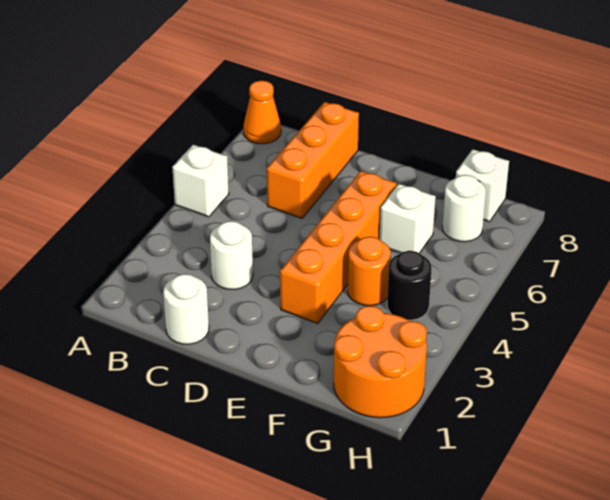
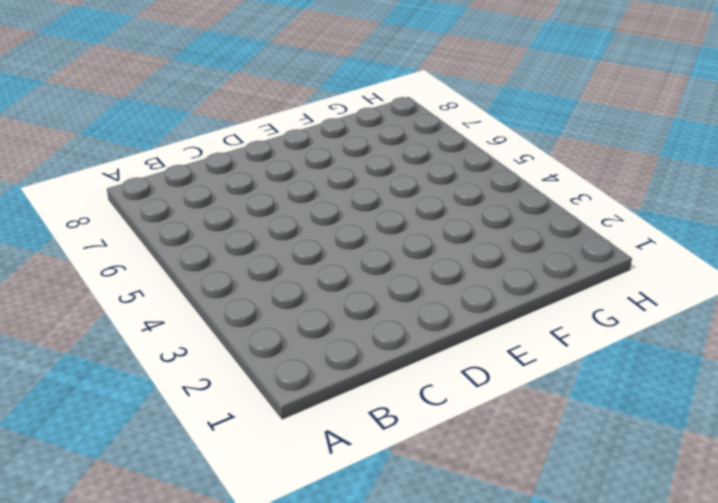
none -> white 1x1 brick [172,145,229,217]
none -> orange 1x1 cone [244,81,281,144]
none -> white 1x1 round brick [163,274,209,344]

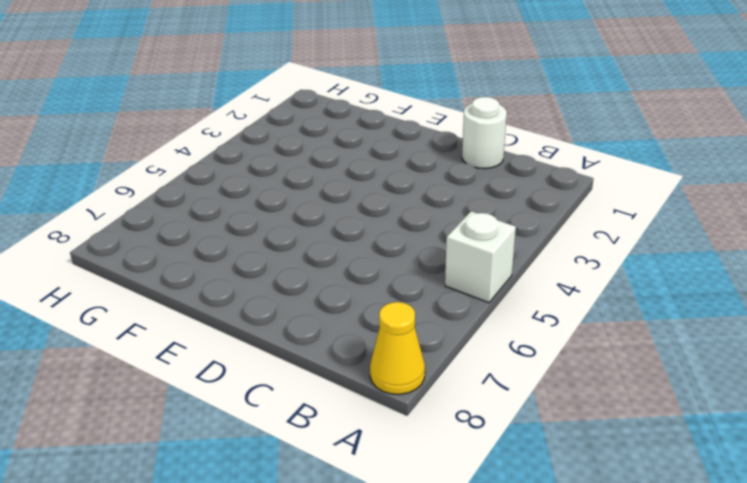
yellow 1x1 cone [370,302,425,395] -> orange 1x1 cone [244,81,281,144]
none -> white 1x1 round brick [210,221,253,290]
none -> orange 1x3 brick [267,102,359,218]
none -> orange 1x4 brick [280,171,397,324]

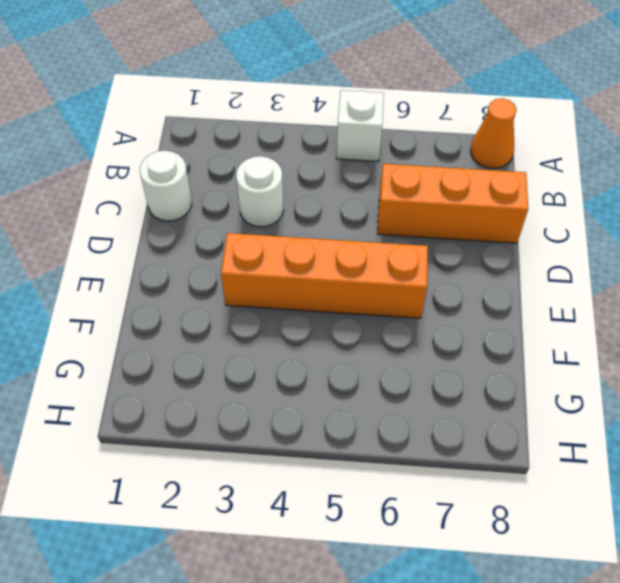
none -> orange 1x1 round brick [348,237,391,306]
none -> white 1x1 brick [379,184,436,253]
none -> orange 2x2 round brick [334,306,427,418]

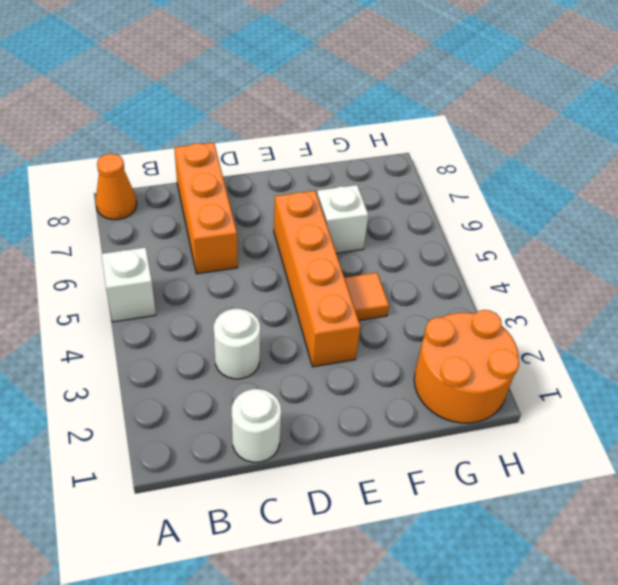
orange 1x1 tile [344,273,389,320] -> orange 1x1 round brick [348,237,391,306]
none -> black 1x1 round brick [387,251,432,320]
none -> white 1x1 round brick [443,175,486,242]
none -> white 1x1 brick [456,149,509,222]

